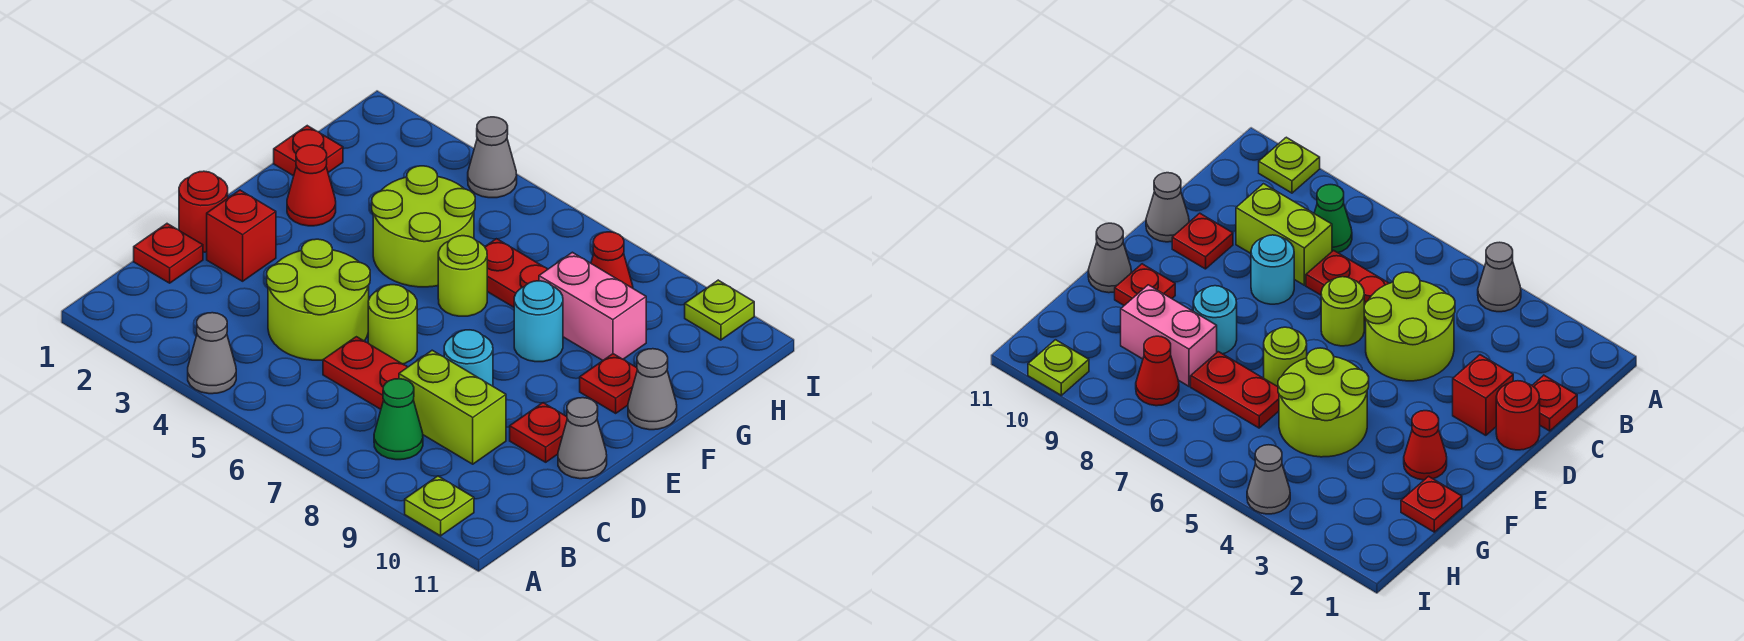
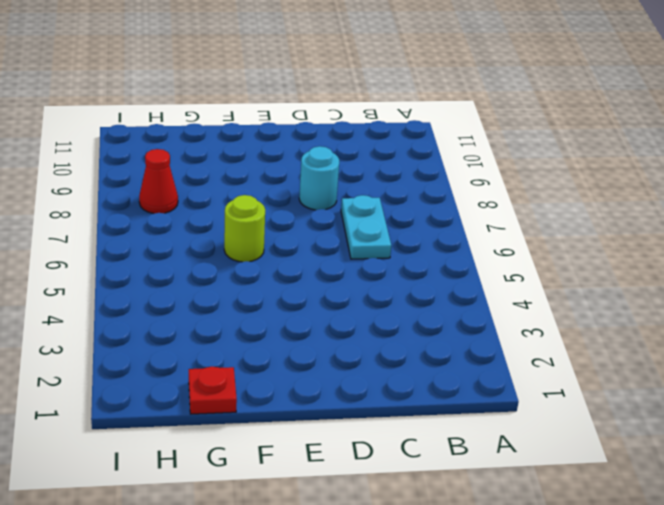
cyan 1x2 plate [341,195,391,259] -> red 1x2 plate [323,337,407,409]
none -> grey 1x1 cone [188,313,236,394]
none -> lime 1x1 plate [405,476,474,536]
none -> green 1x1 cone [374,379,423,460]

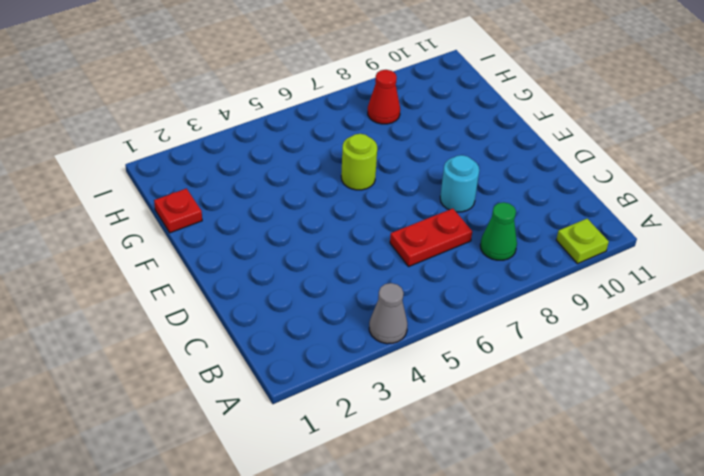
none -> red 1x1 plate [134,224,203,283]
none -> lime 2x2 round brick [267,239,370,360]
none -> lime 1x2 brick [399,350,506,464]

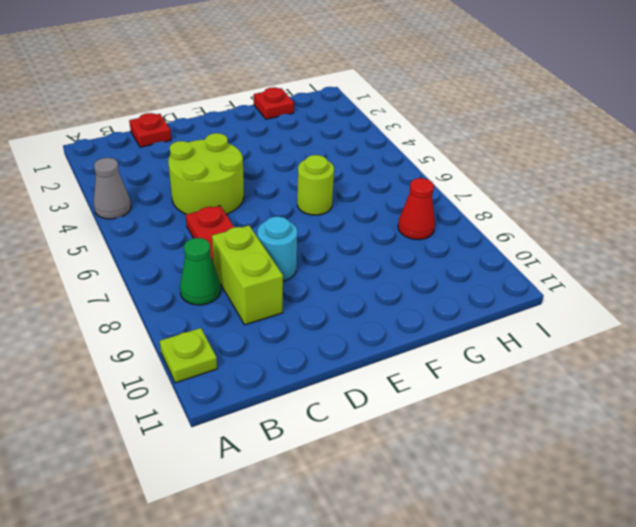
none -> red 1x1 round brick [179,171,228,252]
none -> red 1x1 brick [207,190,276,281]
none -> lime 1x1 round brick [368,285,417,364]

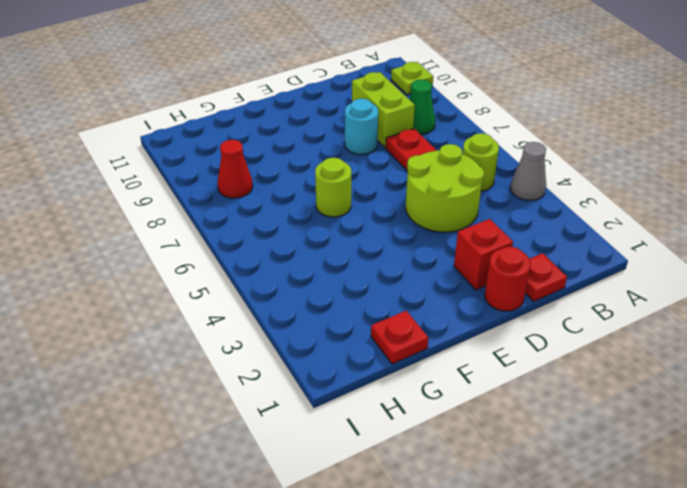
lime 1x1 round brick [463,133,499,191] -> lime 1x1 round brick moved to [368,285,417,364]
none -> red 1x1 plate [510,403,567,462]
none -> grey 1x1 cone [558,398,607,479]
none -> red 1x1 cone [287,145,336,226]

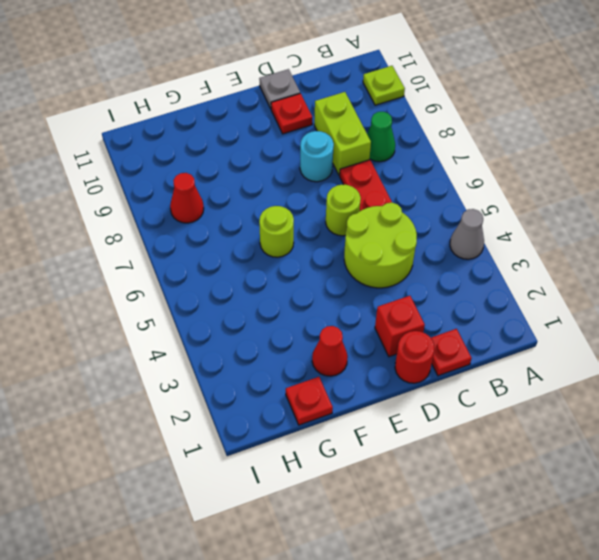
grey 1x1 plate [259,69,300,108] -> grey 1x1 cone [558,398,607,479]
none -> lime 2x2 round brick [372,166,475,287]
none -> cyan 1x1 round brick [514,281,563,362]
none -> red 1x1 plate [580,354,637,413]

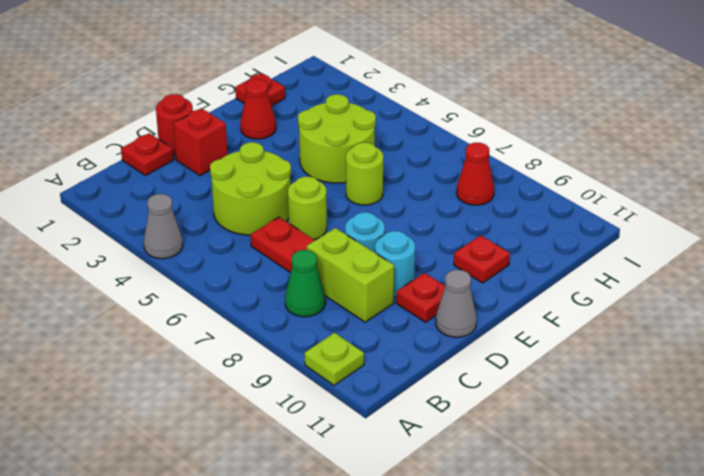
cyan 1x1 round brick [375,231,415,297] -> cyan 1x1 round brick moved to [514,281,563,362]
none -> grey 1x1 cone [628,349,677,430]
none -> red 1x2 plate [485,239,548,307]
none -> pink 1x2 brick [539,252,646,360]

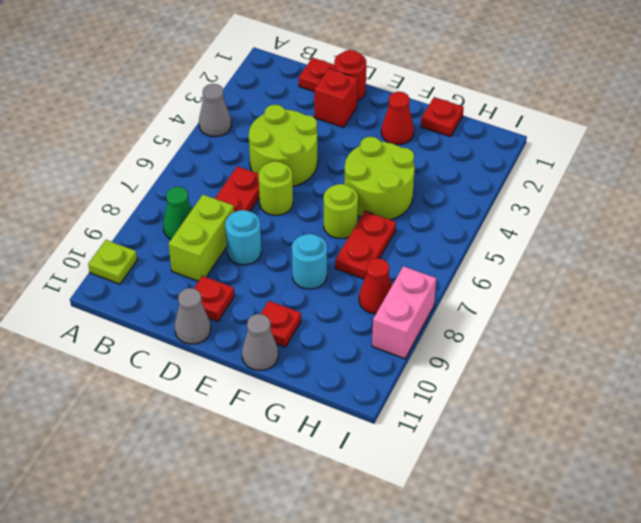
pink 1x2 brick [372,266,436,359] -> pink 1x2 brick moved to [539,252,646,360]
none -> grey 1x1 cone [468,117,517,198]
none -> lime 1x1 plate [685,280,754,340]

